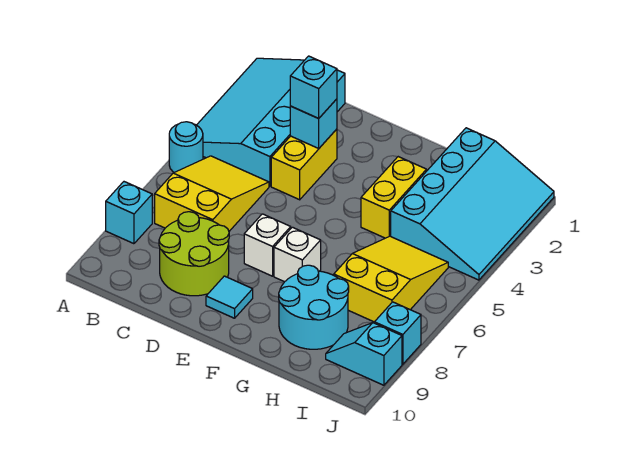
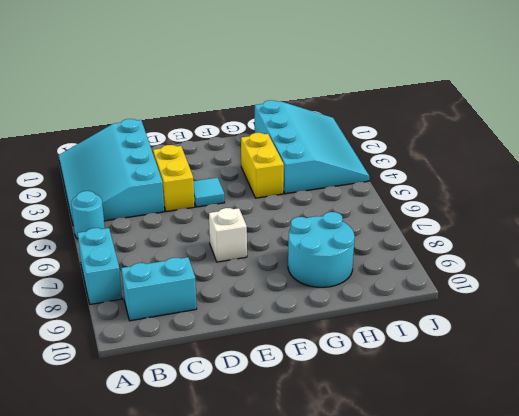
cyan 1x2 brick [77,228,122,304] -> cyan 1x1 brick [106,182,152,244]
cyan 1x2 brick [121,257,197,321] -> lime 2x2 round brick [159,212,229,296]
cyan 1x1 tile [194,178,225,207] -> cyan 1x1 tile moved to [206,276,253,318]
none -> yellow 2x3 slope [155,156,269,231]
none -> white 1x1 brick [274,227,321,282]
none -> yellow 2x3 slope [334,236,448,322]

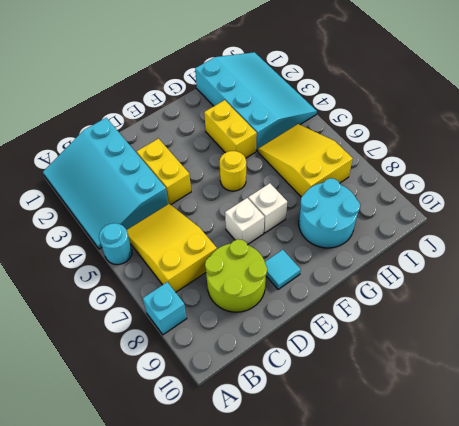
yellow 1x1 round brick [220,151,246,191] -> none
none -> cyan 1x2 slope [326,323,402,385]
none -> cyan 1x1 brick [374,302,421,364]
none -> cyan 1x1 brick [290,99,337,148]

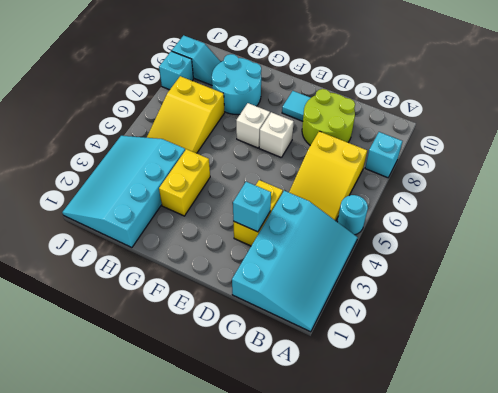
none -> cyan 1x1 brick [290,56,337,118]

